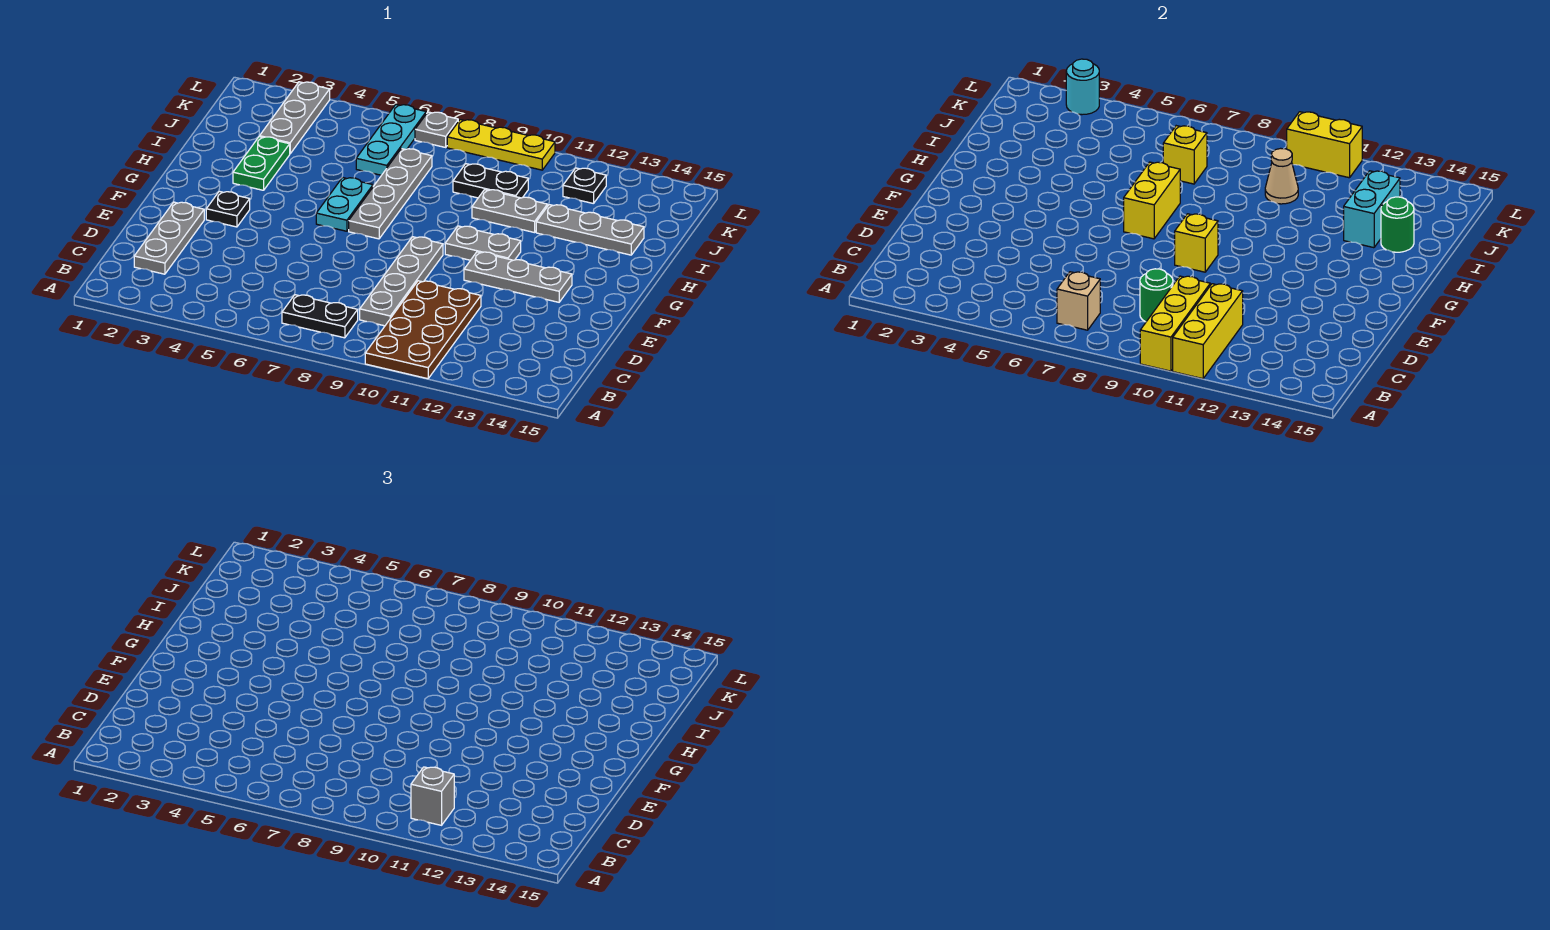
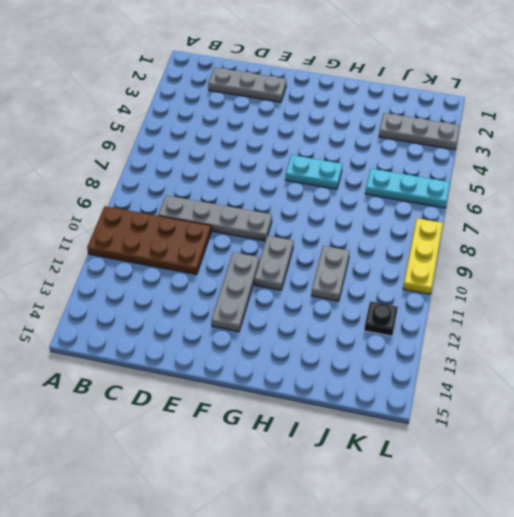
none -> black 1x2 plate [282,295,358,338]
none -> black 1x1 plate [206,191,250,227]
none -> grey 1x4 plate [349,149,432,239]
none -> green 1x2 plate [233,137,290,190]

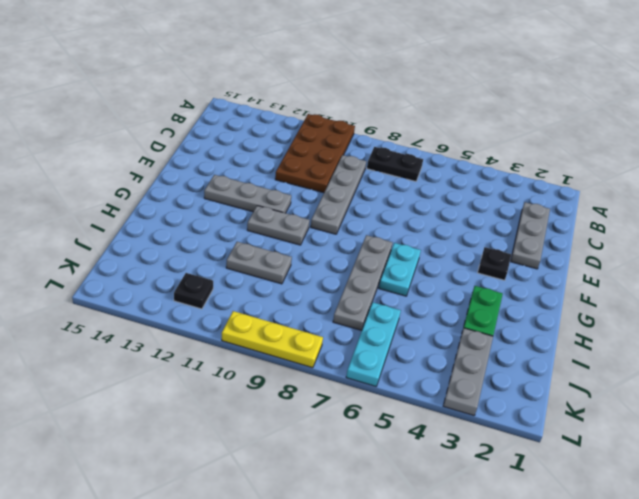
none -> grey 1x3 plate [536,205,644,255]
none -> black 1x2 plate [453,164,528,198]
none -> grey 1x1 plate [415,112,458,147]
none -> yellow 1x3 brick [1140,276,1210,371]

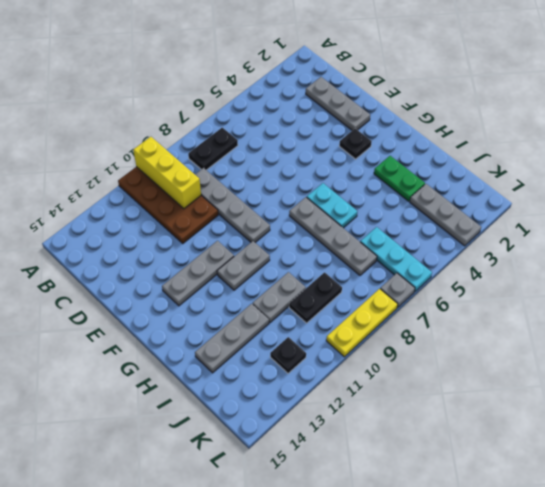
none -> yellow 1x3 brick [1173,284,1243,379]
none -> tan 1x1 brick [1057,272,1100,330]
none -> green 1x1 round brick [1140,269,1173,322]
none -> yellow 1x1 brick [1175,214,1218,272]

